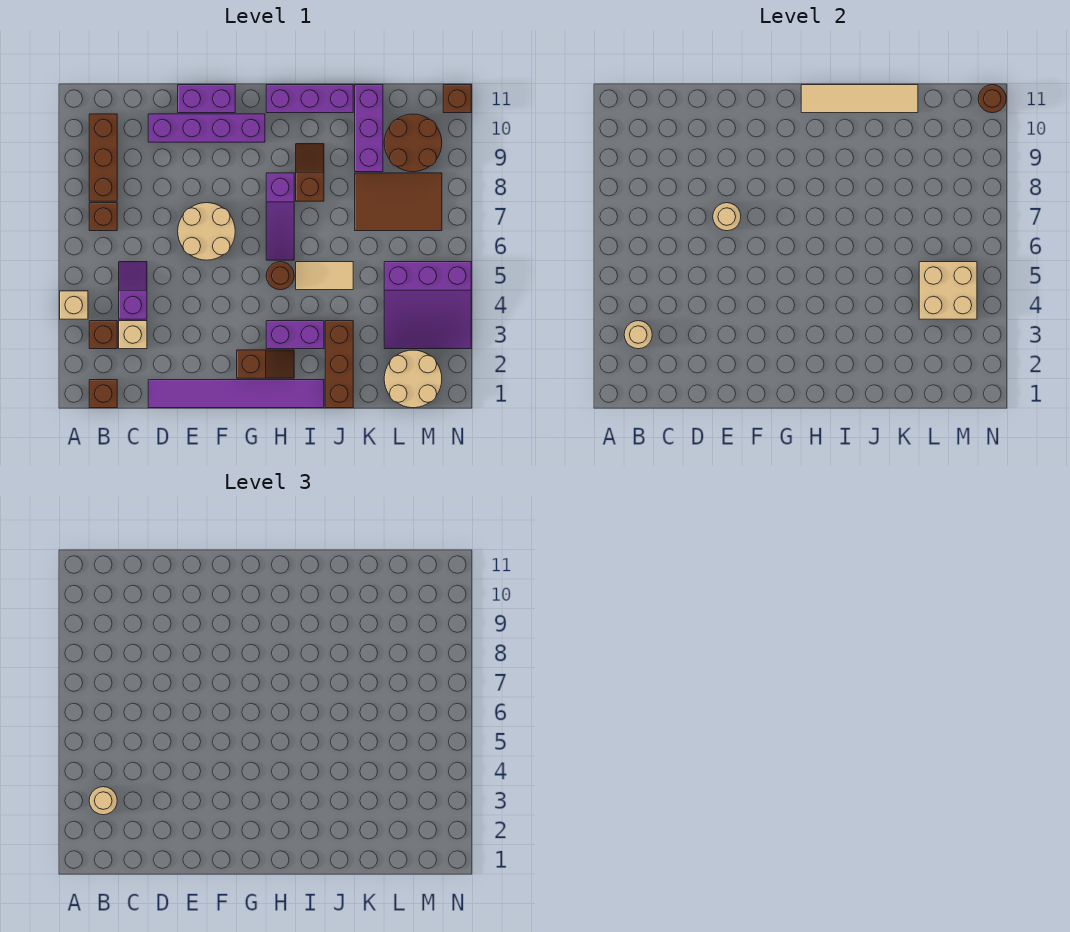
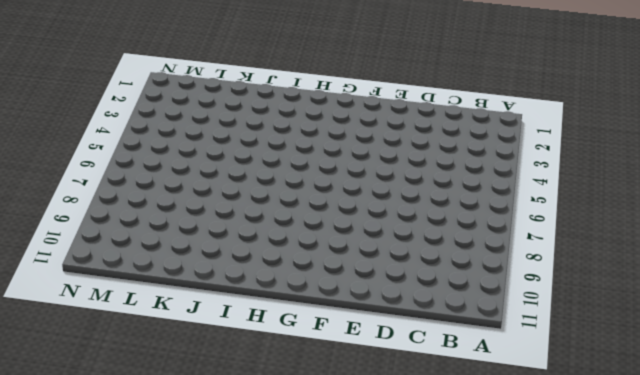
none -> tan 1x1 brick [60,291,88,319]
none -> brown 1x1 brick [89,380,117,408]
none -> brown 1x1 brick [89,321,117,349]
none -> brown 1x1 brick [89,203,117,231]

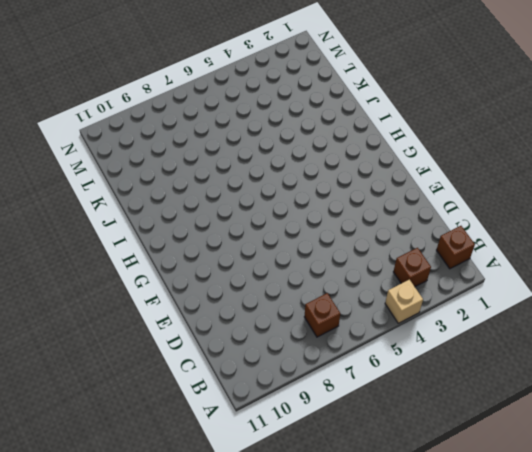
none -> brown 1x3 brick [89,114,117,201]
none -> tan 1x1 brick [119,321,147,349]
none -> purple 1x2 slope [119,262,147,319]
none -> purple 1x6 tile [148,380,324,408]

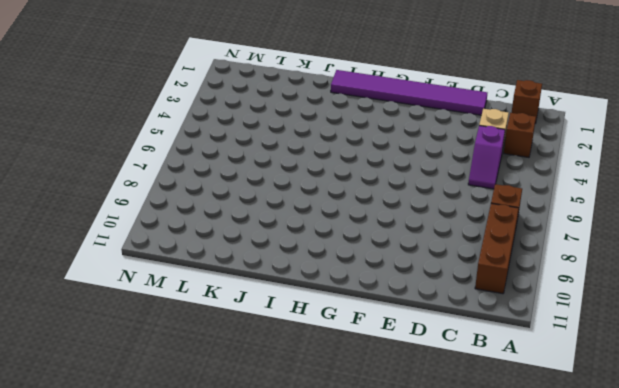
none -> tan 1x1 brick [60,291,88,319]
none -> purple 1x4 brick [148,114,265,142]
none -> tan 2x2 round brick [178,203,235,260]
none -> purple 1x2 brick [178,85,235,113]

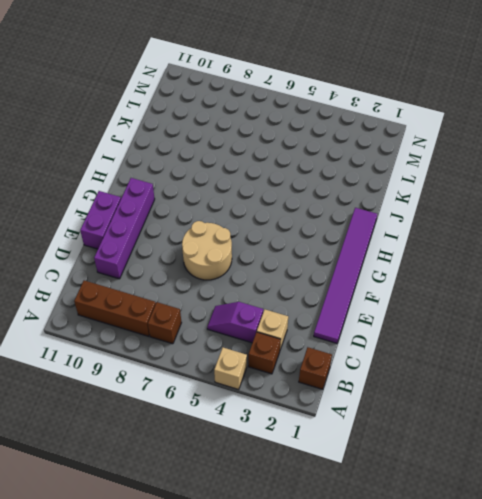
none -> brown 1x2 slope [237,350,294,378]
none -> purple 1x2 brick [266,321,324,349]
none -> brown 1x1 round brick [266,262,294,290]
none -> purple 1x3 slope [266,173,294,260]

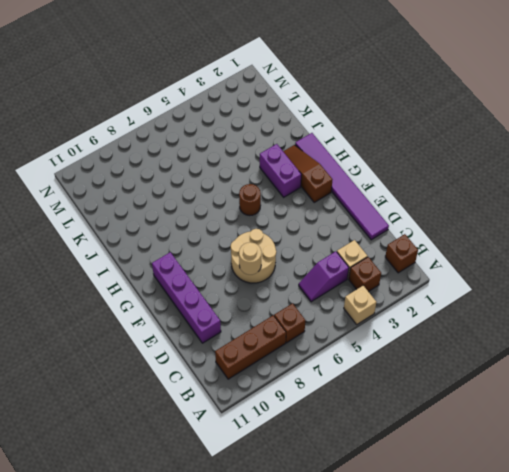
brown 1x3 slope [283,145,332,202] -> brown 1x2 slope [237,350,294,378]
none -> purple 1x2 brick [178,85,235,113]
none -> purple 1x3 slope [266,173,294,260]
none -> purple 1x3 brick [266,85,353,113]
none -> tan 1x2 tile [296,262,353,290]

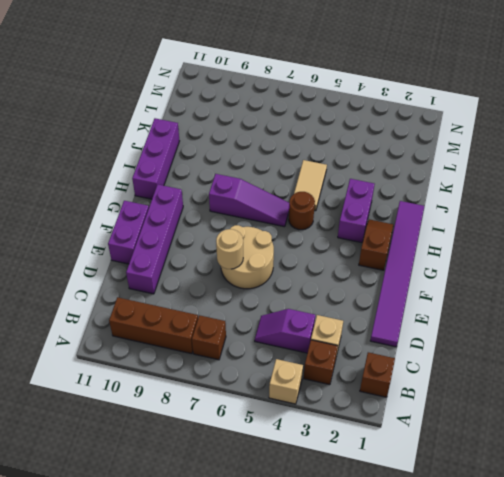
none -> brown 1x2 slope [296,144,324,201]
none -> brown 1x3 brick [325,321,353,408]
none -> brown 2x3 tile [355,173,442,231]
none -> purple 1x3 brick [355,85,383,172]

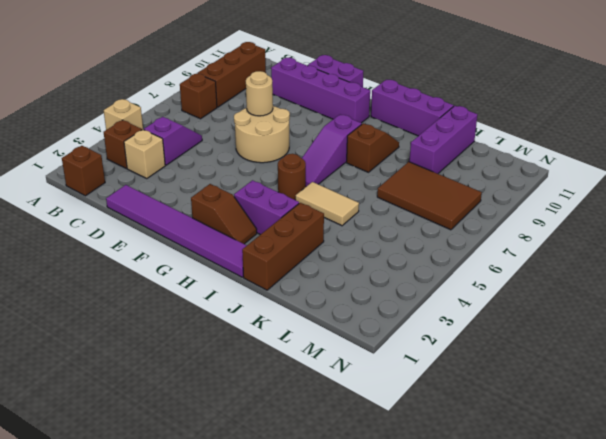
none -> tan 2x2 round brick [384,350,442,408]
none -> purple 3x3 slope [384,262,471,349]
none -> brown 2x2 round brick [384,114,442,172]
none -> brown 1x1 brick [443,85,471,113]

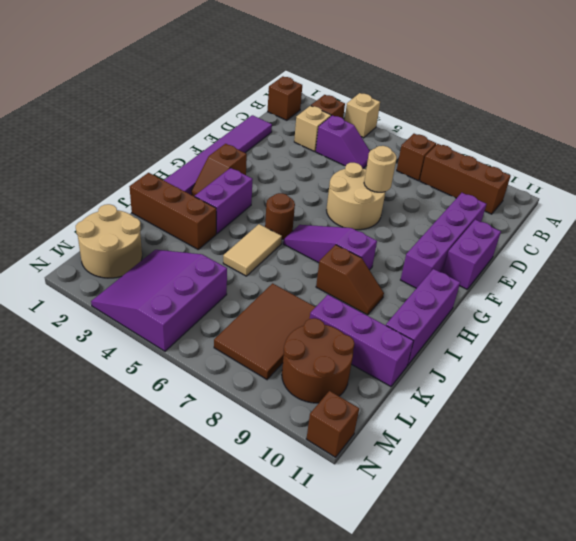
none -> tan 1x1 round brick [624,321,652,349]
none -> tan 1x4 tile [801,85,918,113]
none -> tan 2x2 brick [919,262,977,319]
none -> brown 1x1 round brick [978,85,1006,113]

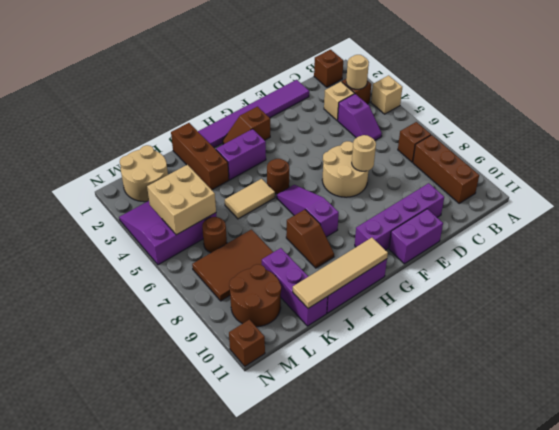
brown 1x1 round brick [202,217,227,253] -> brown 1x1 round brick moved to [978,85,1006,113]
none -> tan 1x1 round brick [89,787,117,815]

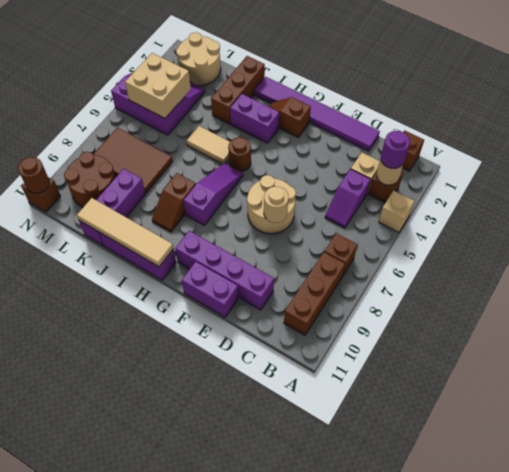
purple 1x1 round brick [381,131,410,169] -> tan 1x1 round brick [89,787,117,815]

